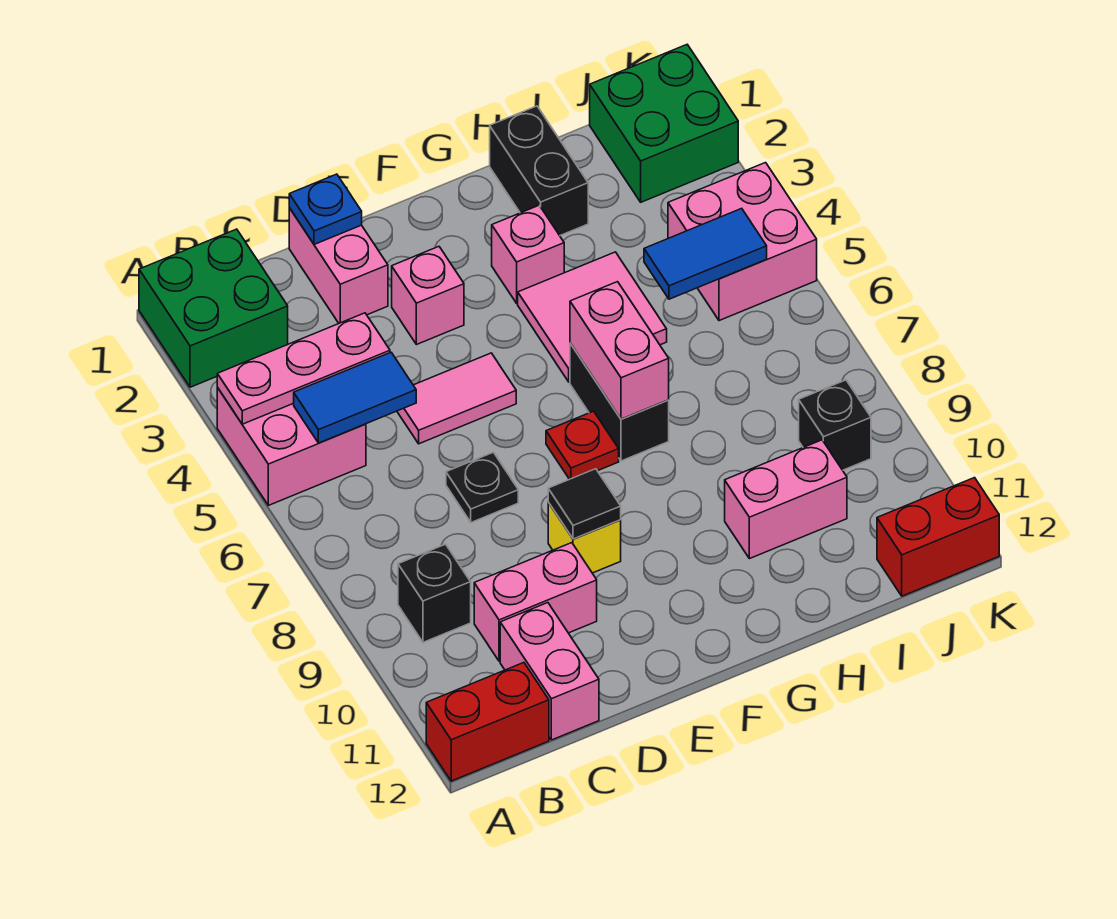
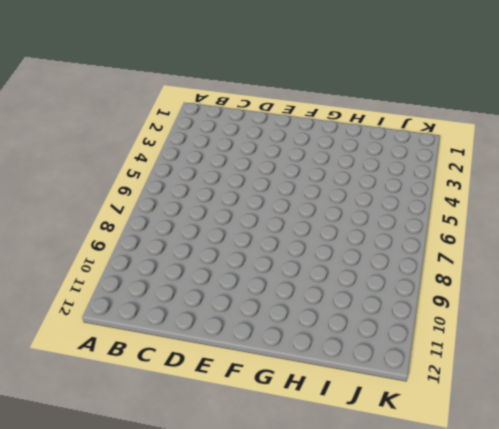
none -> green 2x2 brick [139,229,288,387]
none -> pink 2x2 brick [217,388,366,505]
none -> red 1x2 brick [426,663,549,781]

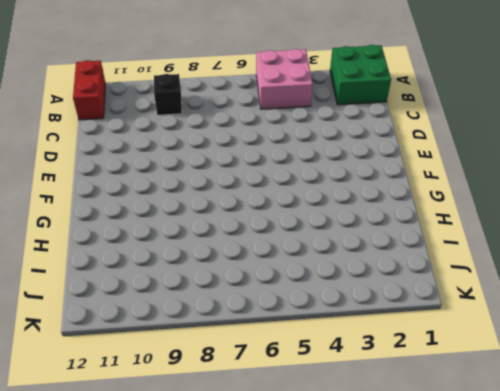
none -> pink 1x2 brick [474,543,597,661]
none -> pink 1x2 brick [500,603,599,740]
none -> pink 1x2 brick [289,208,388,323]

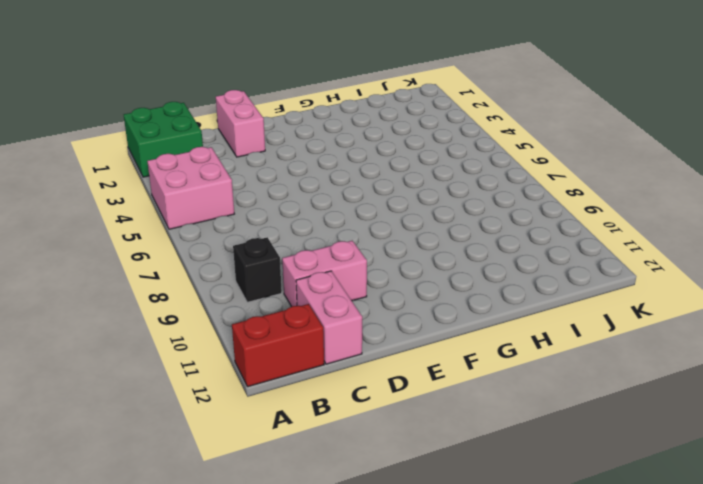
none -> pink 1x2 tile [397,353,516,444]
none -> black 1x1 plate [446,452,518,522]
none -> pink 1x1 brick [392,247,464,345]

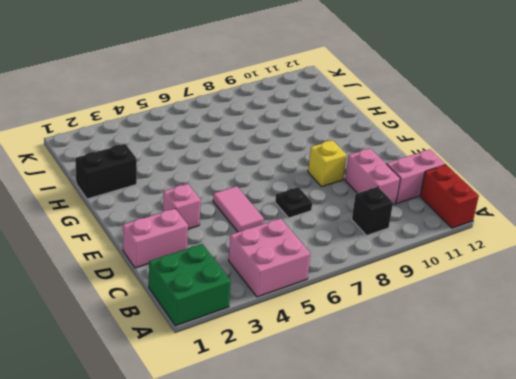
none -> red 1x1 plate [546,411,619,479]
none -> pink 1x1 brick [492,206,564,303]
none -> pink 2x2 tile [518,252,667,382]

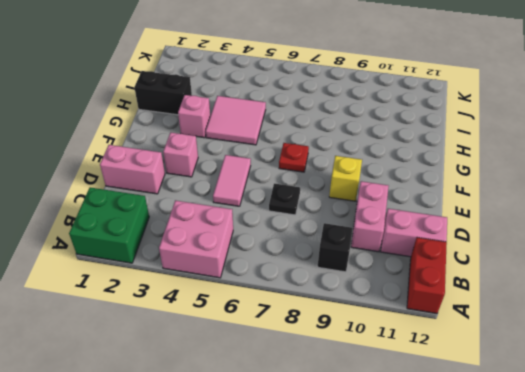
none -> black 1x2 brick [570,343,669,461]
none -> pink 1x2 brick [725,440,847,559]
none -> green 2x2 brick [590,45,738,202]

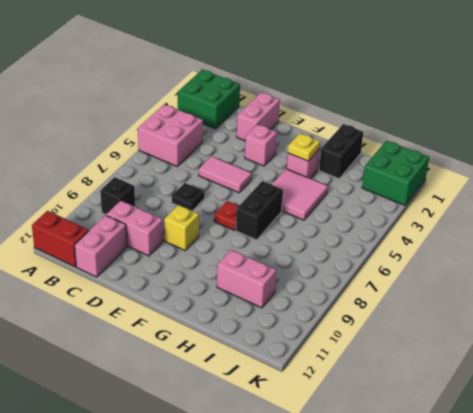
yellow 1x1 plate [288,133,320,161] -> none
none -> pink 2x2 brick [668,163,817,321]
none -> black 1x1 brick [799,380,871,470]
none -> red 1x2 brick [877,478,999,596]

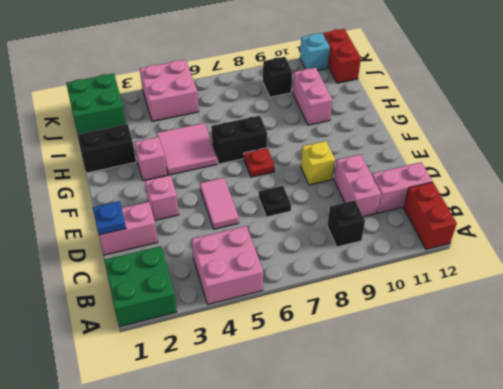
cyan 1x1 brick [300,33,330,70] -> none
none -> pink 1x3 plate [217,313,390,424]
none -> blue 1x2 tile [294,352,416,443]
none -> black 1x1 tile [548,469,621,539]

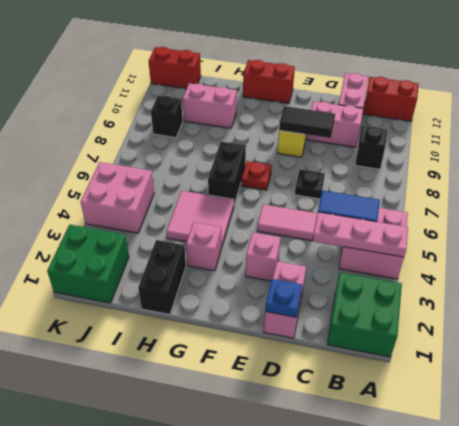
black 1x2 tile [279,106,335,138] -> black 1x1 tile [548,469,621,539]
red 1x2 brick [243,60,295,104] -> none
none -> pink 1x2 brick [570,282,669,419]
none -> blue 1x2 tile [644,208,767,299]

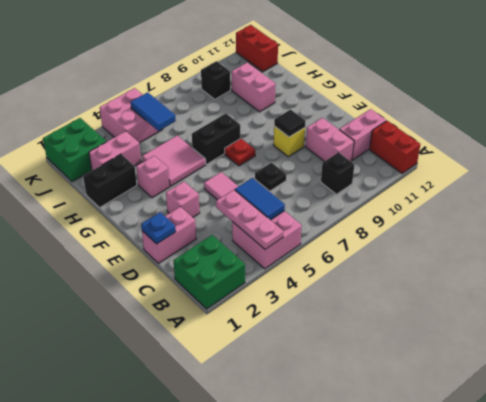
pink 1x2 brick [89,131,141,170] -> pink 1x2 brick moved to [570,282,669,419]

